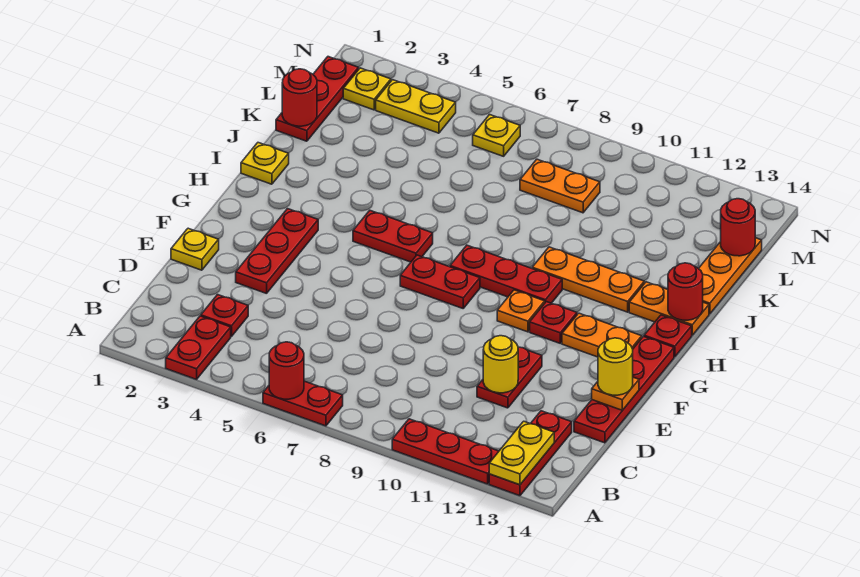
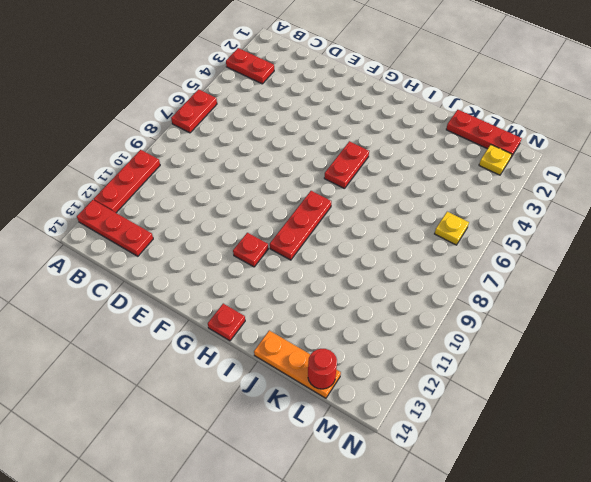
none -> red 1x1 plate [201,295,248,336]
none -> red 1x2 plate [477,347,542,408]
none -> red 1x4 plate [574,337,674,443]
none -> yellow 1x1 plate [171,228,219,270]

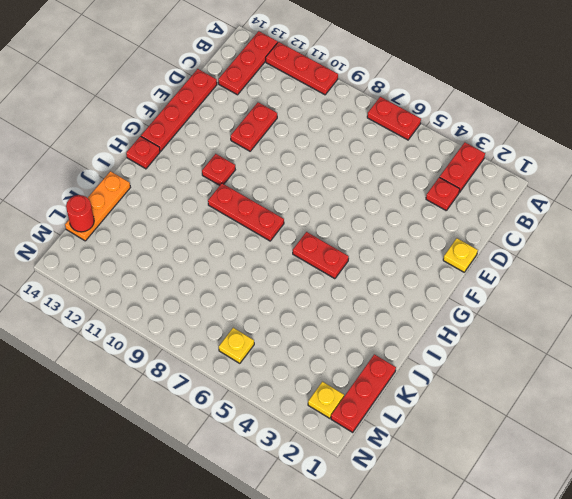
none -> red 1x3 plate [236,209,318,294]
none -> red 1x2 plate [400,255,480,308]
none -> orange 1x1 plate [497,290,545,332]
none -> orange 1x2 plate [562,313,642,357]

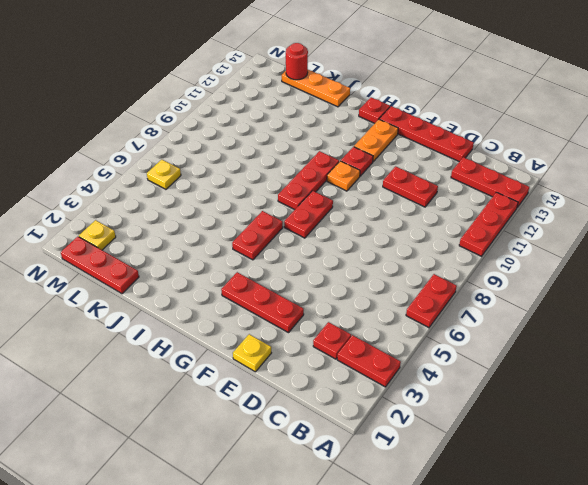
none -> yellow 1x1 plate [241,143,289,184]
none -> orange 1x3 plate [532,247,644,312]
none -> orange 1x2 plate [629,282,709,335]
none -> orange 1x2 plate [520,159,600,213]

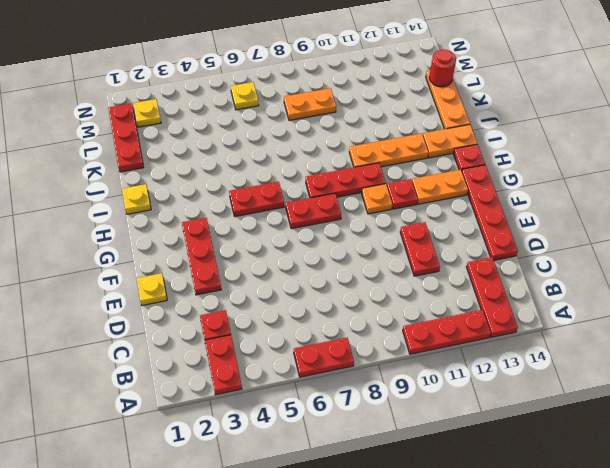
none -> yellow 1x2 plate [376,80,456,133]
none -> red 1x1 round brick [269,342,304,399]
none -> yellow 1x2 plate [489,421,554,485]
none -> yellow 1x1 round brick [483,336,518,393]

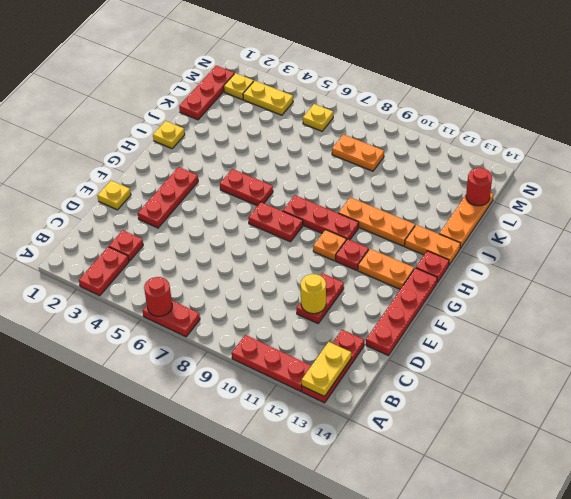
none -> orange 1x1 plate [592,377,639,410]
none -> red 1x1 round brick [668,263,703,320]
none -> red 1x1 round brick [282,69,317,126]
none -> yellow 1x1 round brick [598,338,633,395]

